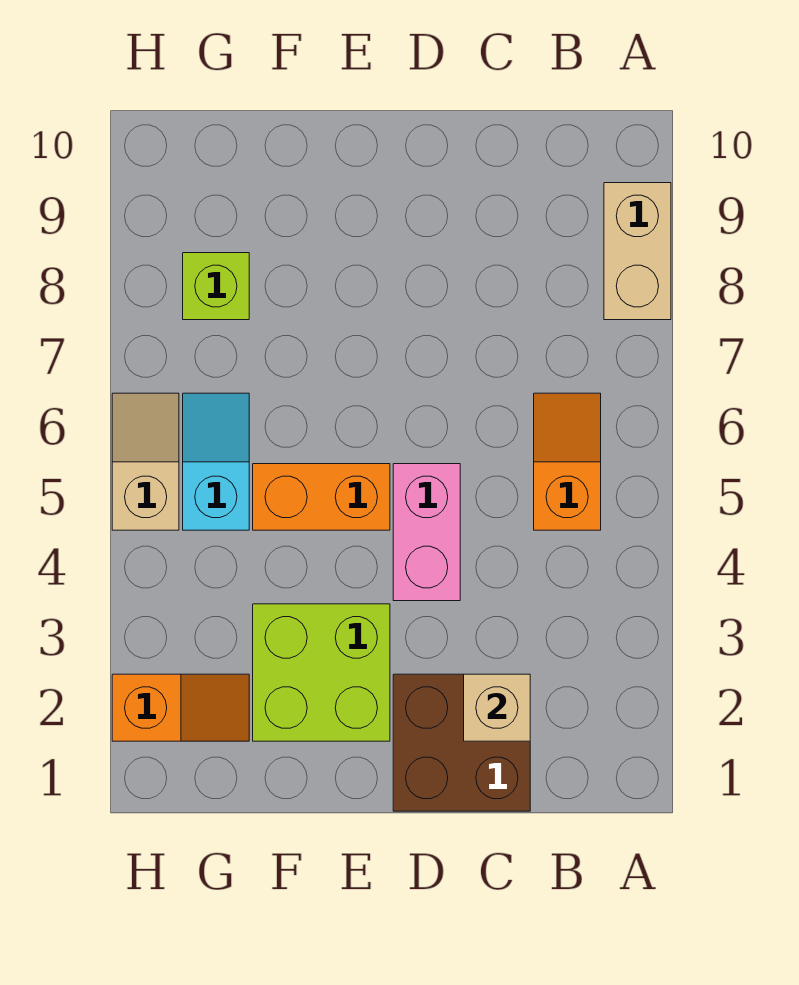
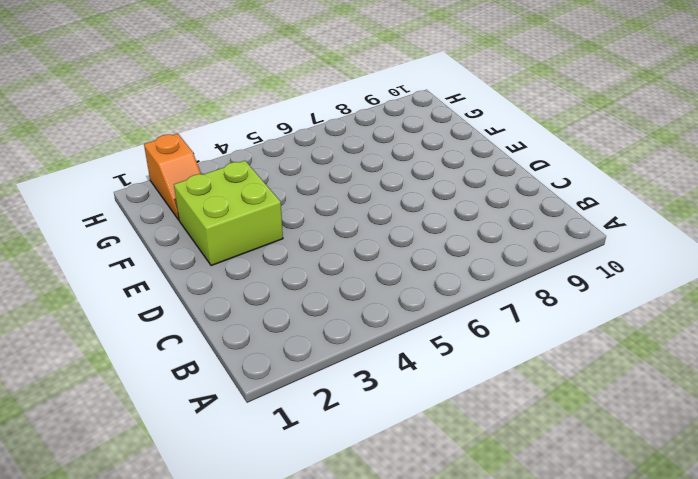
none -> tan 1x2 brick [604,183,671,320]
none -> orange 1x2 slope [534,393,601,530]

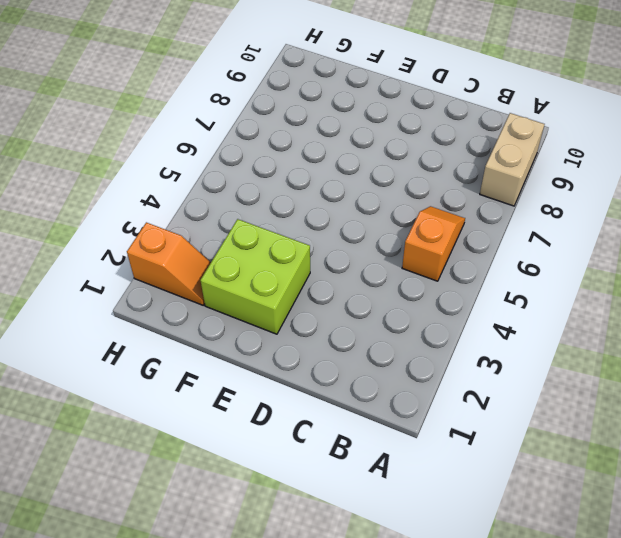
none -> brown 2x2 brick [393,674,530,811]
none -> pink 1x2 brick [393,464,460,601]

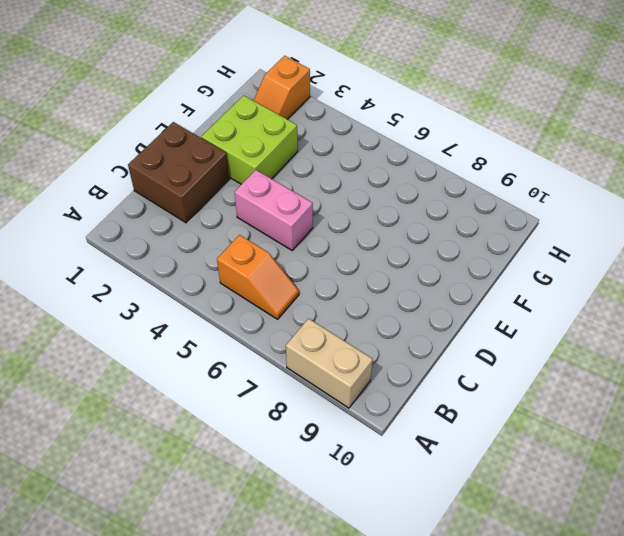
none -> orange 1x2 brick [253,464,390,530]
none -> cyan 1x2 slope [183,393,249,530]

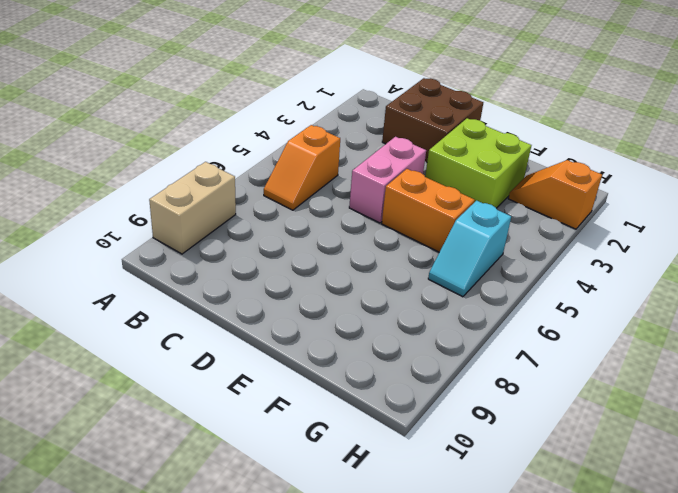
none -> lime 1x1 brick [183,253,249,320]
none -> tan 1x2 slope [112,393,179,530]

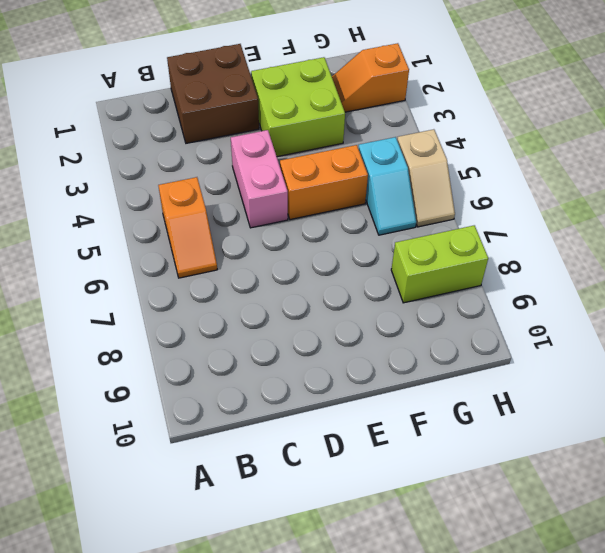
lime 1x2 brick [391,225,488,303] -> lime 1x1 brick [183,253,249,320]
none -> tan 1x2 brick [604,183,671,320]
none -> tan 1x1 brick [464,674,530,741]

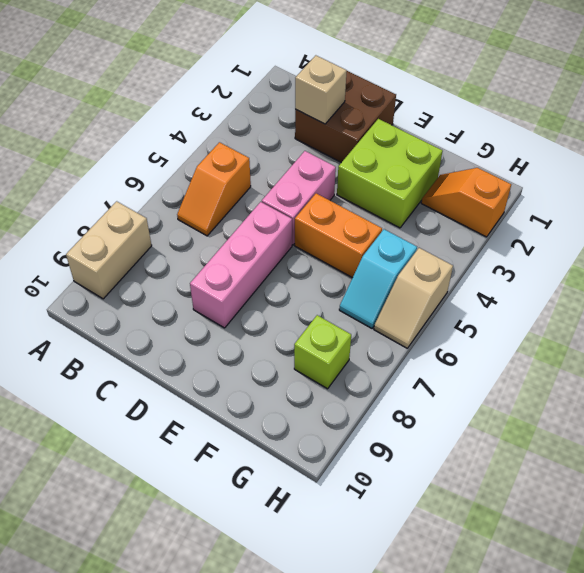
pink 1x3 brick [190,202,292,328] -> none

